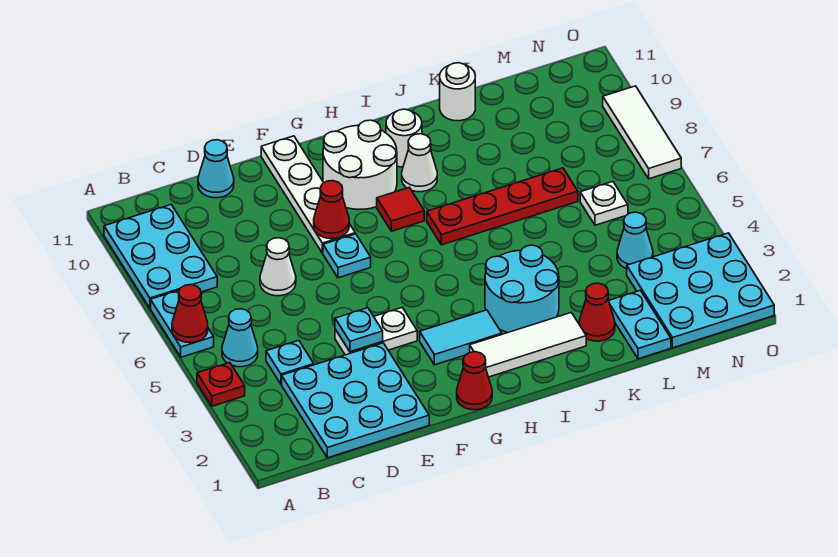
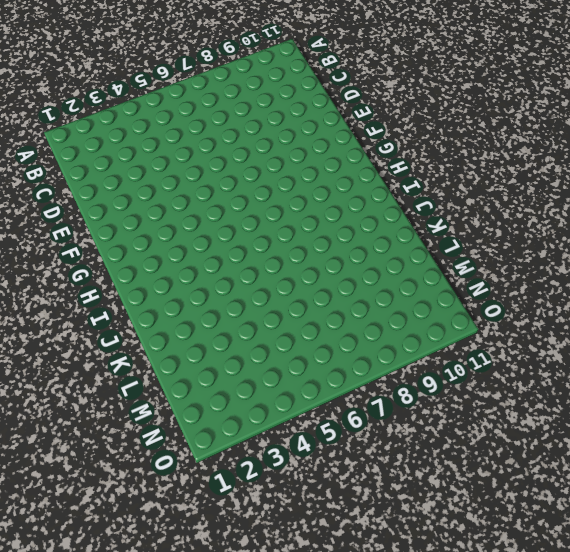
none -> red 1x1 plate [197,362,245,406]
none -> cyan 1x2 plate [151,290,214,357]
none -> cyan 2x3 plate [104,205,217,308]
none -> cyan 1x1 cone [222,309,258,367]

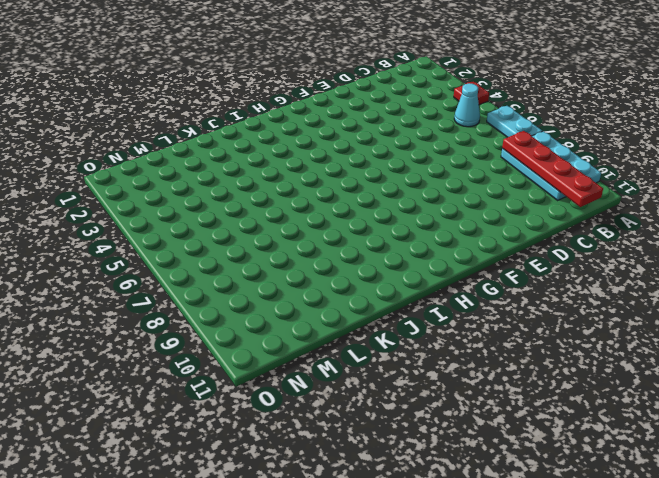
red 1x4 plate [502,131,603,207] -> red 1x4 plate turned to [427,168,578,245]
none -> cyan 3x3 plate [282,343,429,458]
none -> cyan 1x1 plate [266,340,314,384]
none -> white 1x1 cone [260,238,296,296]
none -> cyan 1x1 cone [198,140,234,198]

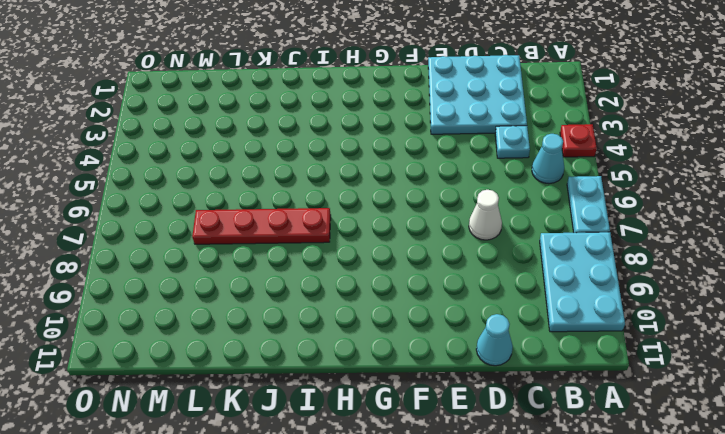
none -> white 1x2 plate [335,308,417,355]
none -> cyan 1x1 plate [323,234,371,278]
none -> white 1x4 plate [261,136,355,253]
none -> red 1x1 cone [457,352,492,410]

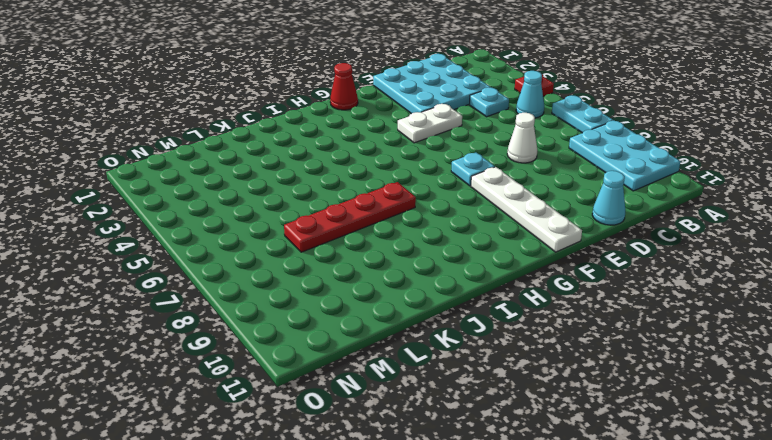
none -> cyan 1x2 tile [420,310,502,365]
none -> white 2x2 round brick [323,120,397,210]
none -> white 1x3 tile [470,312,586,377]
none -> red 1x1 tile [377,187,424,231]

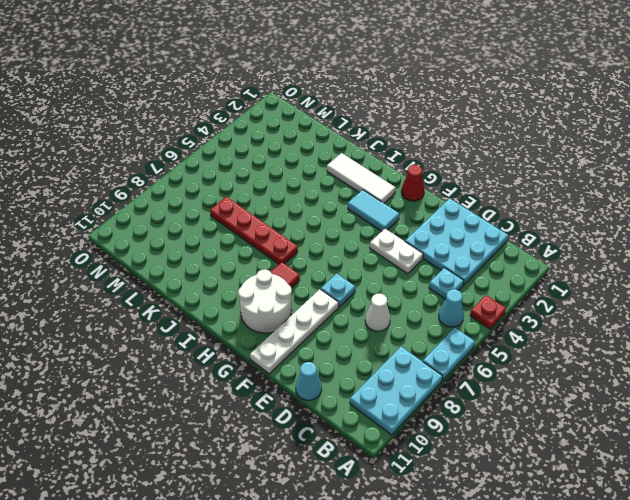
none -> cyan 2x2 round brick [485,245,559,332]
none -> white 1x1 cone [402,134,437,192]
none -> white 1x1 round brick [386,109,422,167]
none -> red 1x1 cone [579,283,615,341]

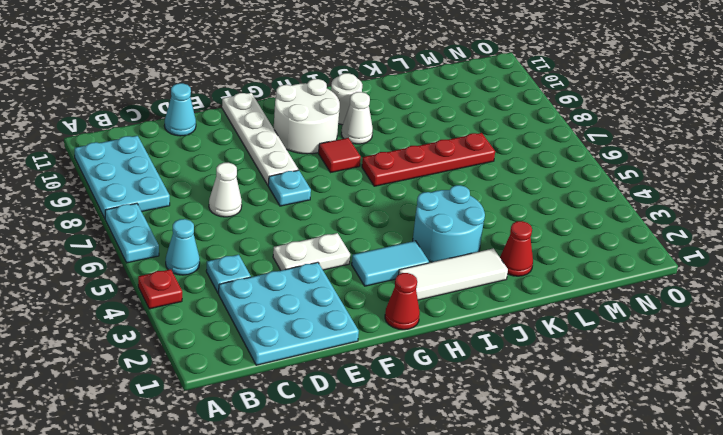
none -> white 1x1 round brick [440,63,475,121]
none -> cyan 1x2 plate [609,290,671,359]
none -> cyan 3x3 plate [627,233,774,348]
none -> cyan 1x1 cone [617,212,653,269]

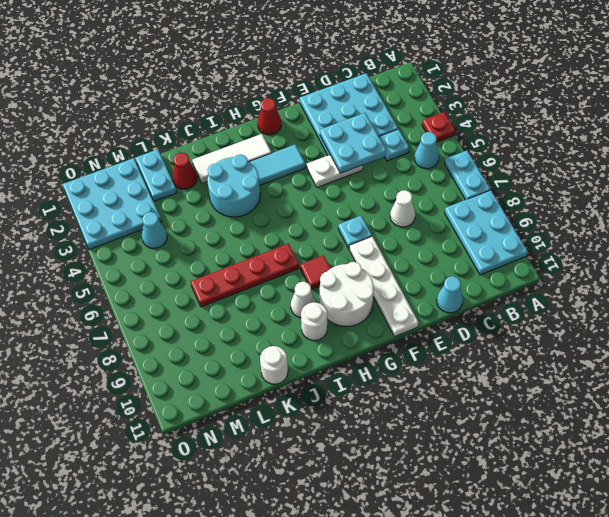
cyan 2x2 plate [320,113,386,173] -> cyan 1x1 plate [335,308,383,352]
none -> white 1x1 plate [580,182,628,225]
none -> white 1x3 tile [603,86,681,179]
none -> red 1x1 cone [172,285,208,343]
none -> red 1x1 cone [314,181,349,239]

